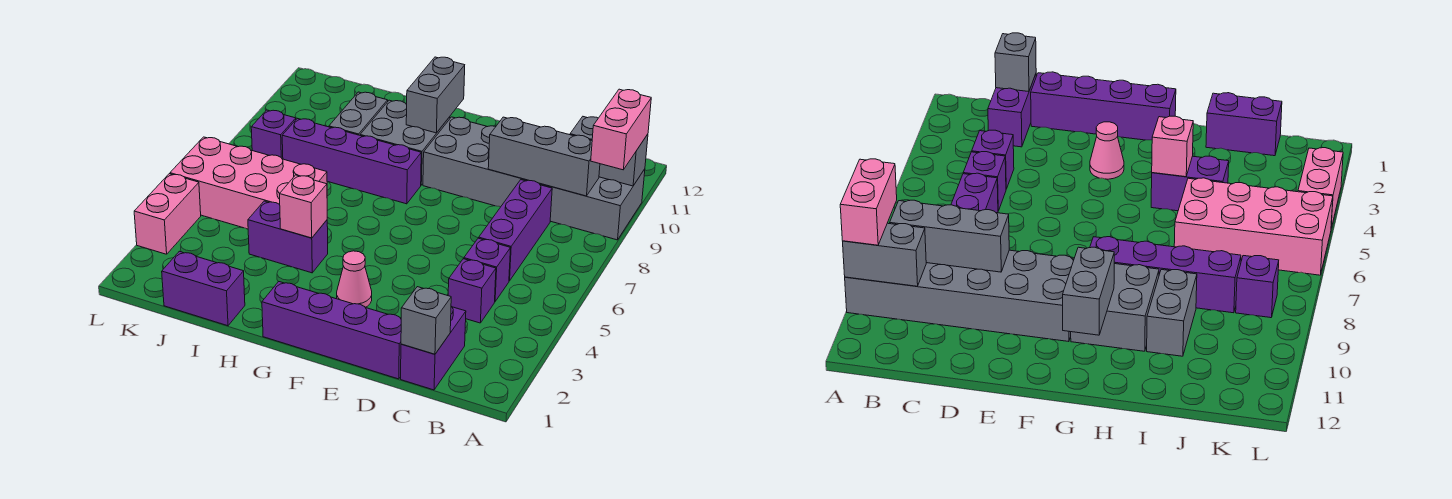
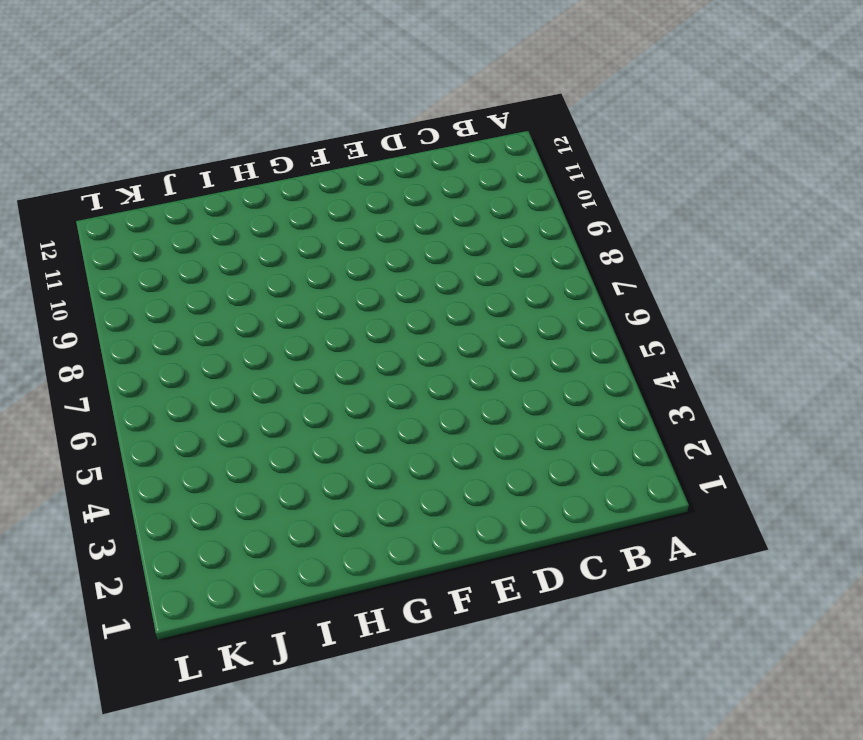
none -> grey 2x6 brick [423,117,645,240]
none -> purple 1x2 brick [401,306,466,390]
none -> purple 1x1 brick [448,259,496,323]

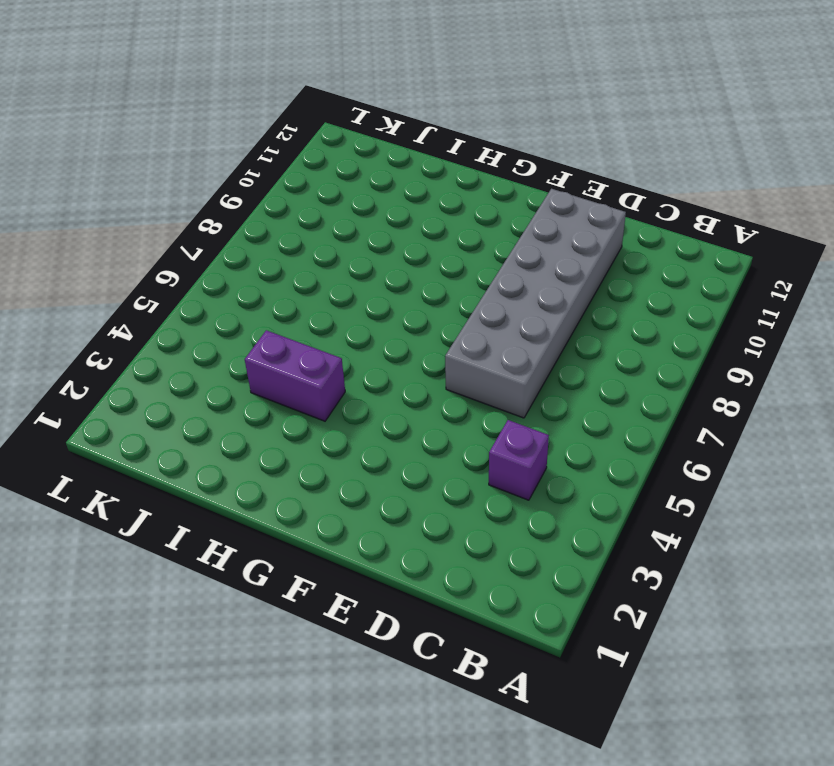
grey 2x6 brick [445,189,626,418] -> grey 2x6 brick turned to [423,117,645,240]
none -> purple 1x2 brick [401,306,466,390]
none -> purple 1x1 brick [464,238,511,301]
none -> purple 1x3 brick [479,180,552,281]

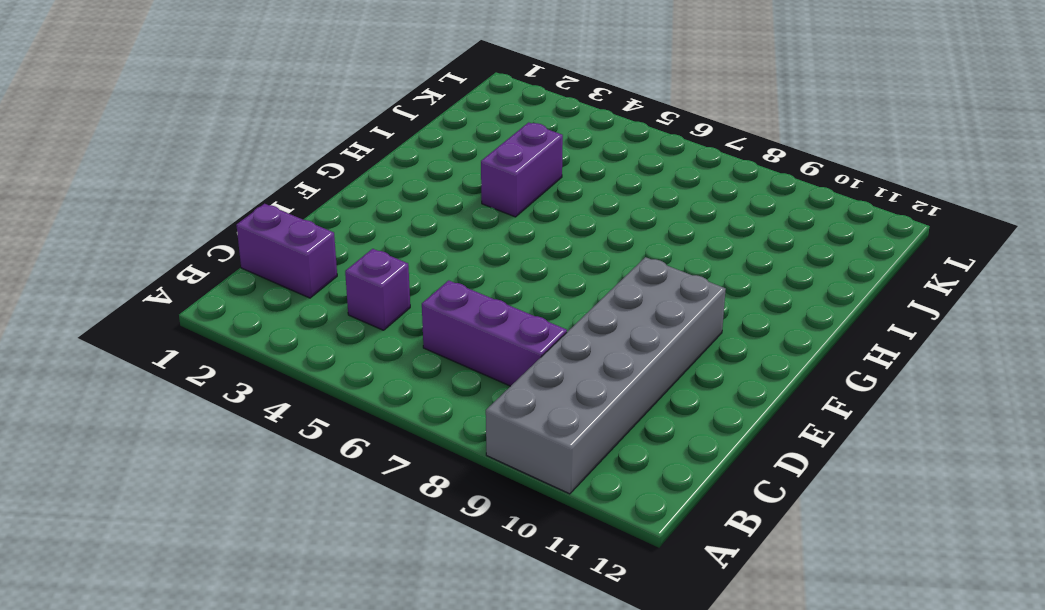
none -> purple 1x1 brick [464,238,511,301]
none -> purple 1x4 brick [262,282,401,379]
none -> pink 1x1 cone [337,251,372,308]

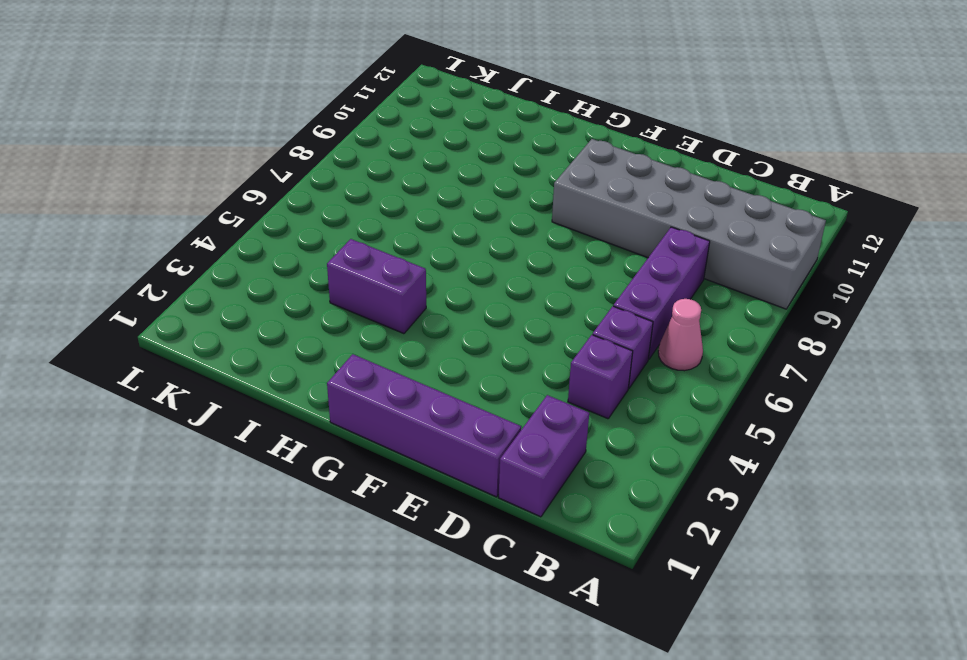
pink 1x1 cone [658,299,703,371] -> pink 1x1 cone moved to [337,251,372,308]
none -> purple 1x4 brick [282,118,421,204]
none -> grey 2x2 brick [360,100,450,185]
none -> purple 1x2 brick [162,251,245,326]

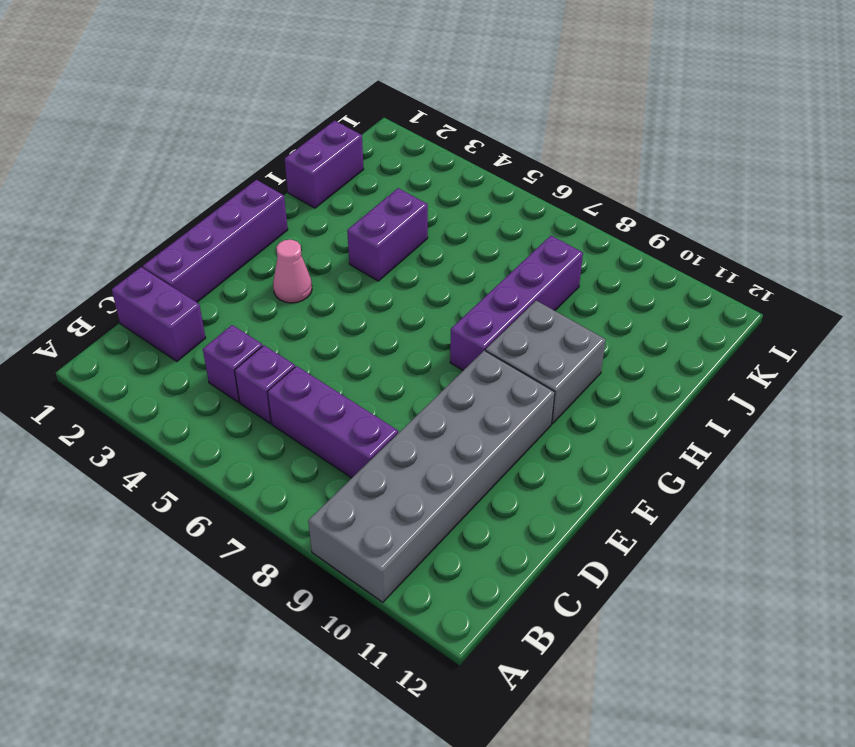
none -> pink 2x4 brick [170,137,327,229]
none -> grey 1x2 brick [329,92,388,135]
none -> purple 1x1 brick [251,110,296,159]

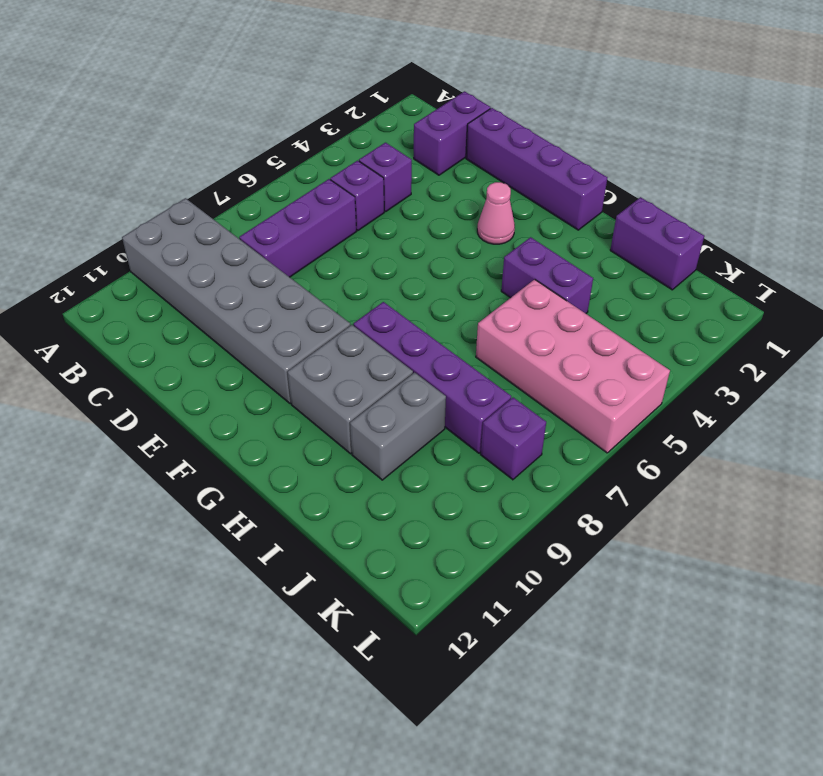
none -> pink 1x2 brick [134,174,201,254]
none -> grey 1x2 brick [570,117,648,186]
none -> grey 1x3 brick [488,117,600,196]

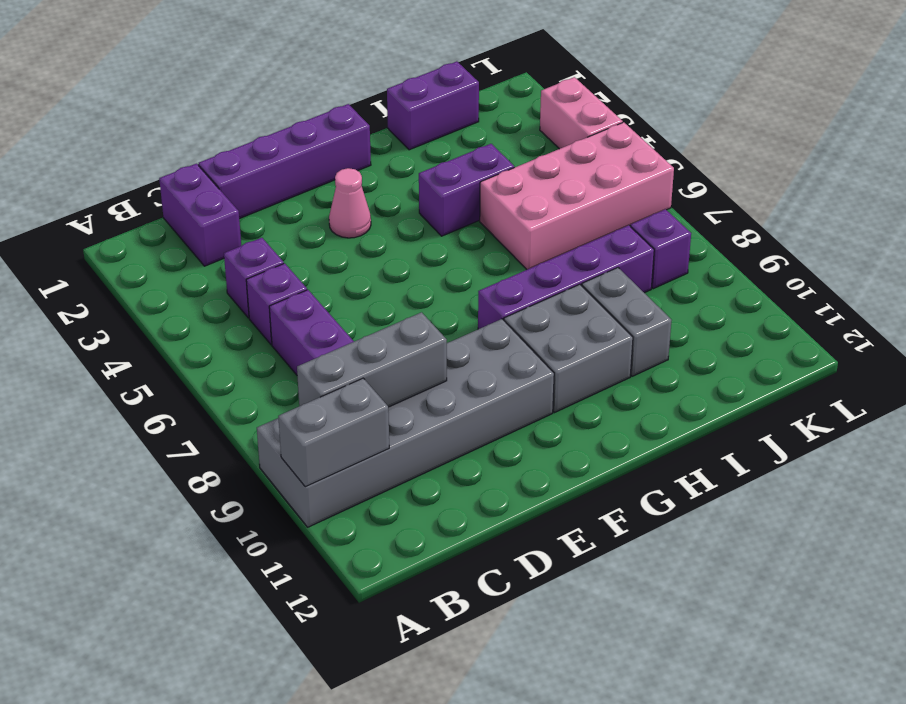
none -> grey 1x1 brick [401,287,451,354]
none -> grey 1x2 brick [406,57,465,133]
none -> pink 1x1 brick [280,175,327,238]

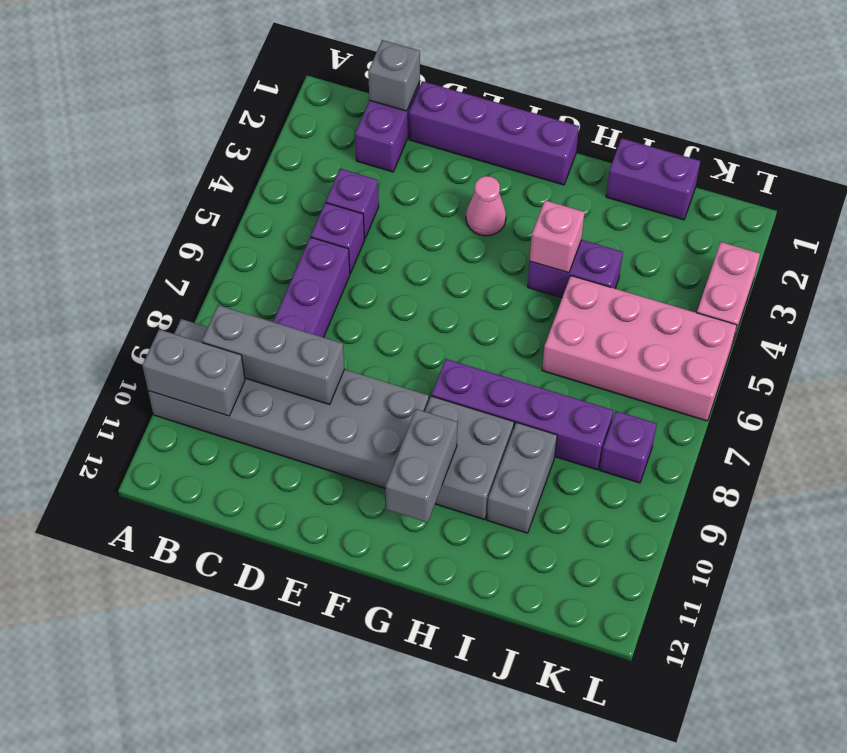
none -> pink 1x2 brick [591,89,651,170]

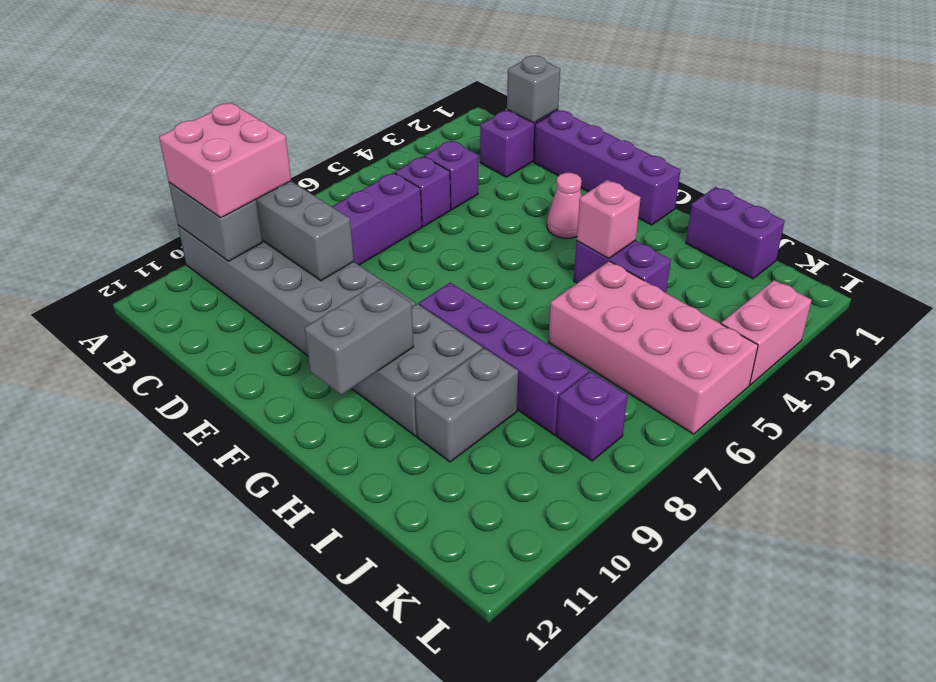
pink 2x2 brick [159,103,291,217] -> pink 1x2 brick [591,89,651,170]

